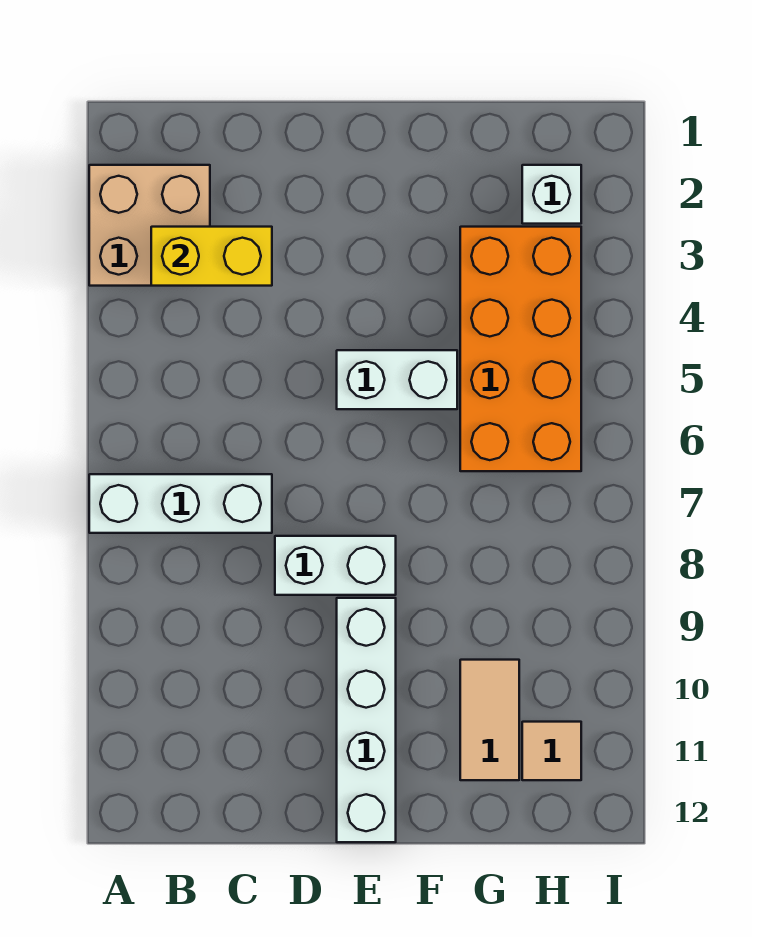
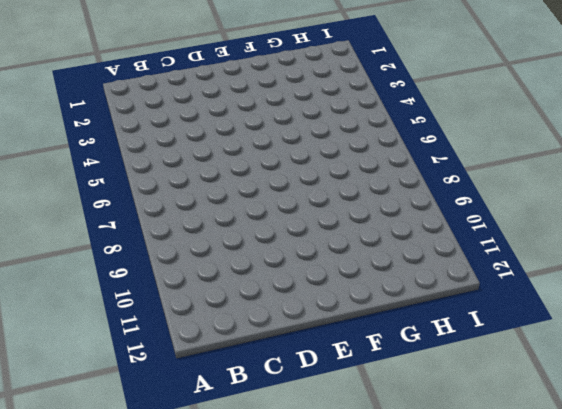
none -> tan 2x2 brick [89,165,210,286]
none -> white 1x3 brick [89,474,272,533]

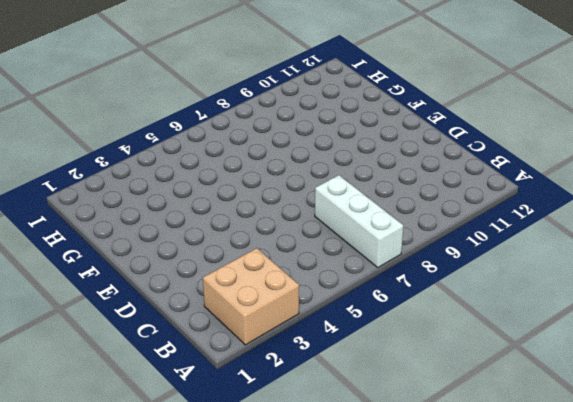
none -> white 1x2 brick [275,536,396,595]
none -> white 1x2 brick [337,350,457,409]

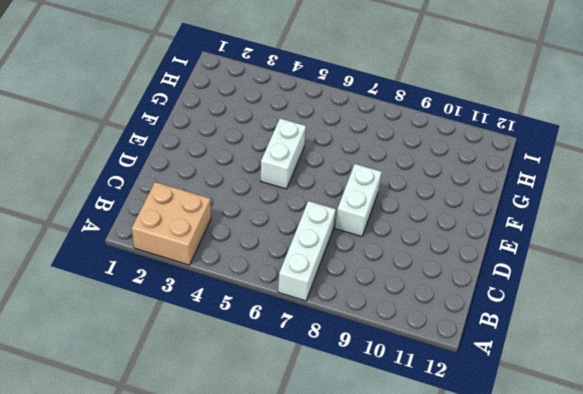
none -> white 1x4 brick [337,598,396,842]
none -> orange 2x4 brick [460,227,581,471]

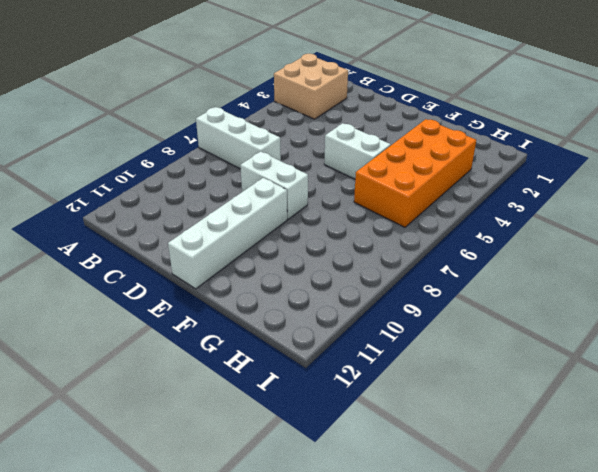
none -> tan 1x2 tile [460,660,519,780]
none -> white 1x1 brick [522,165,581,224]

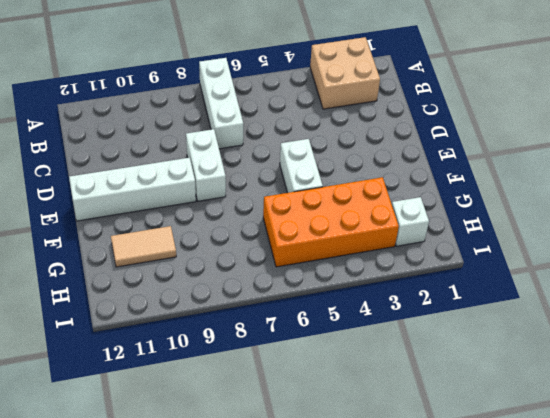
none -> tan 1x1 tile [522,722,581,780]
none -> yellow 1x2 brick [151,227,272,286]

